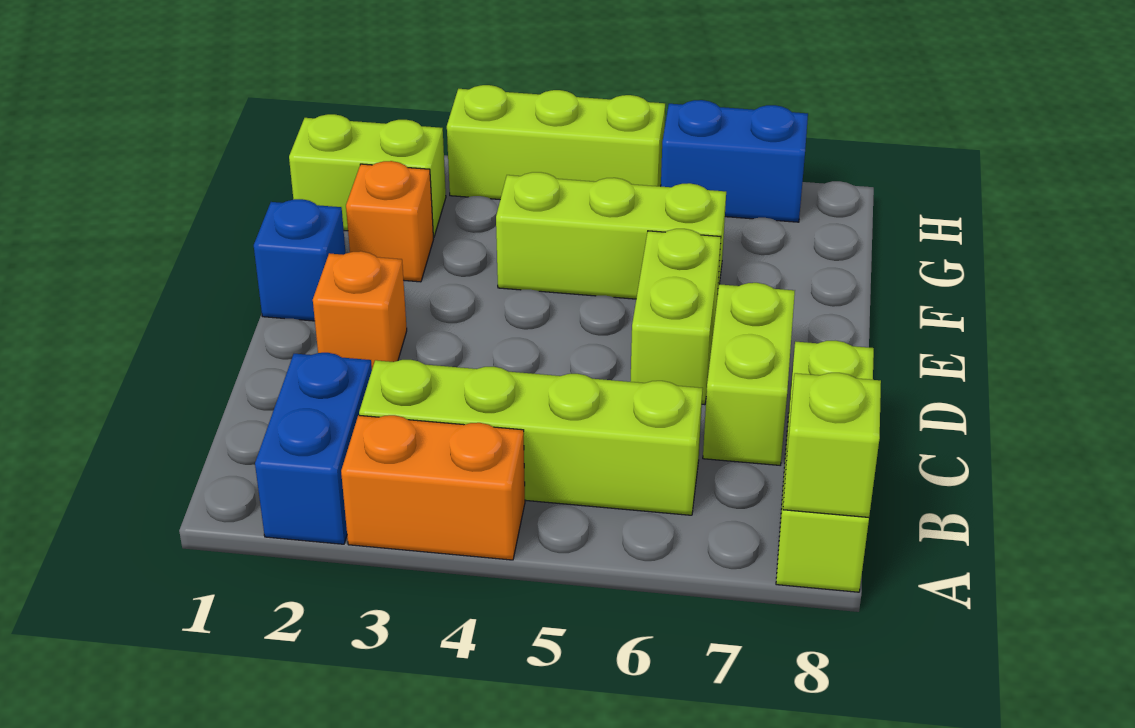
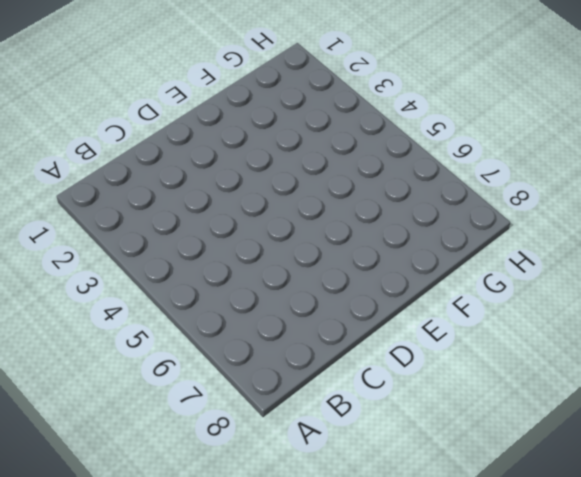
none -> blue 1x2 brick [255,353,372,544]
none -> orange 1x2 brick [341,415,525,560]
none -> lime 1x3 brick [776,341,874,592]

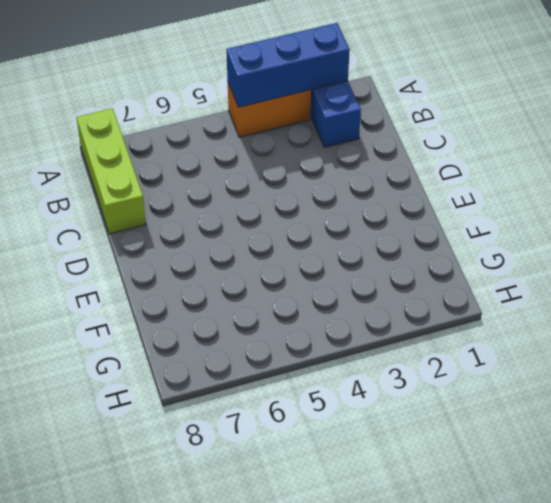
blue 1x3 brick [226,23,350,107] -> none
none -> lime 1x4 brick [359,360,703,515]
none -> lime 1x2 brick [703,283,795,465]
none -> orange 1x1 brick [313,251,407,368]

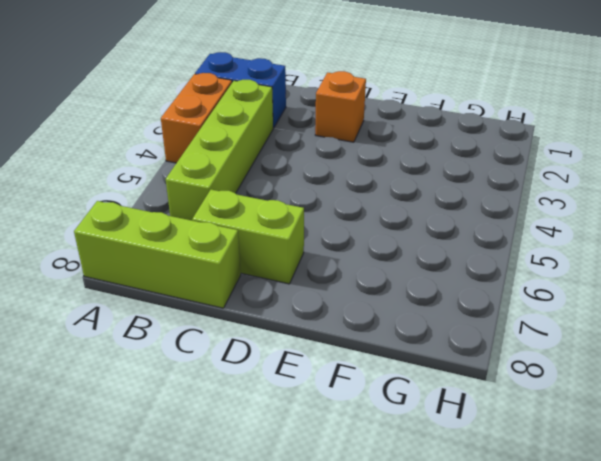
none -> lime 1x2 brick [631,229,721,405]
none -> blue 1x1 brick [254,199,346,321]
none -> orange 1x1 brick [346,161,434,282]

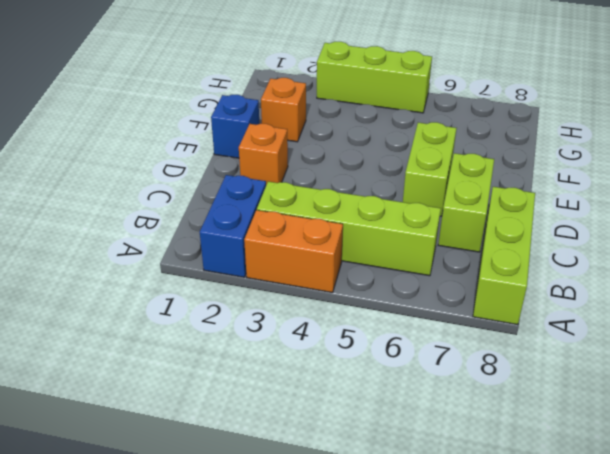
none -> lime 1x3 brick [496,172,726,299]
none -> lime 1x2 brick [289,114,446,237]
none -> blue 1x2 brick [661,100,808,222]

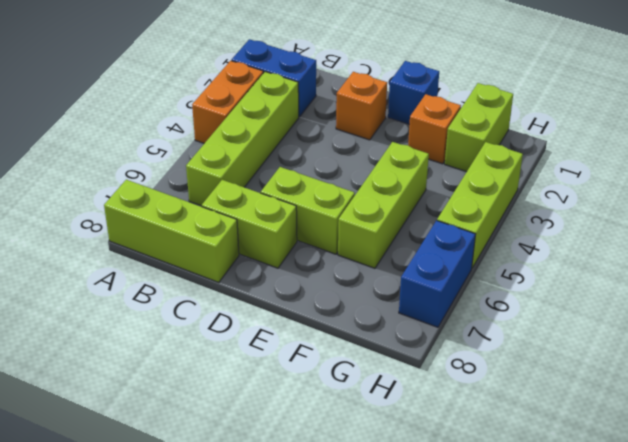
none -> lime 1x1 brick [783,373,881,517]

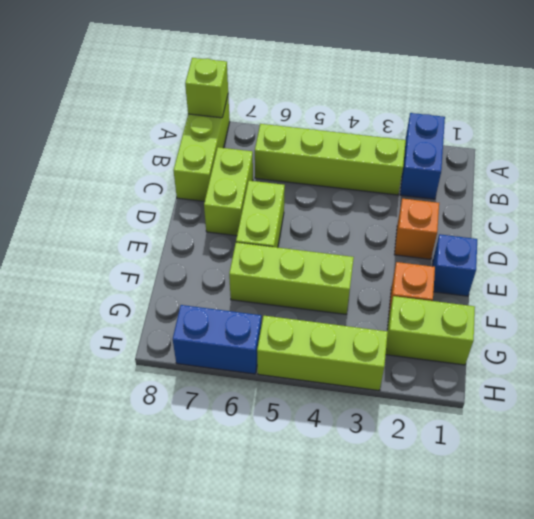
none -> orange 1x2 brick [341,415,525,560]

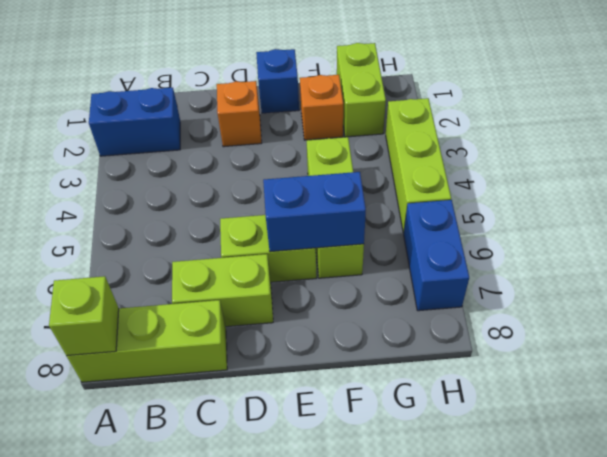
blue 1x2 brick [263,172,366,252] -> none
none -> orange 1x2 brick [341,415,525,560]
none -> lime 1x4 brick [359,360,703,515]

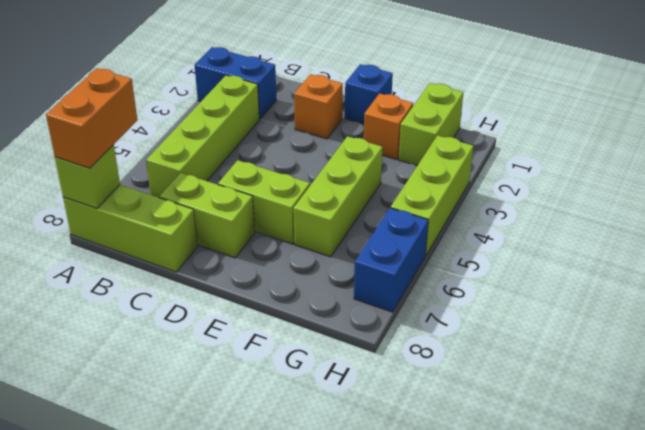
orange 1x2 brick [46,68,137,168] -> orange 1x2 brick moved to [341,415,525,560]

